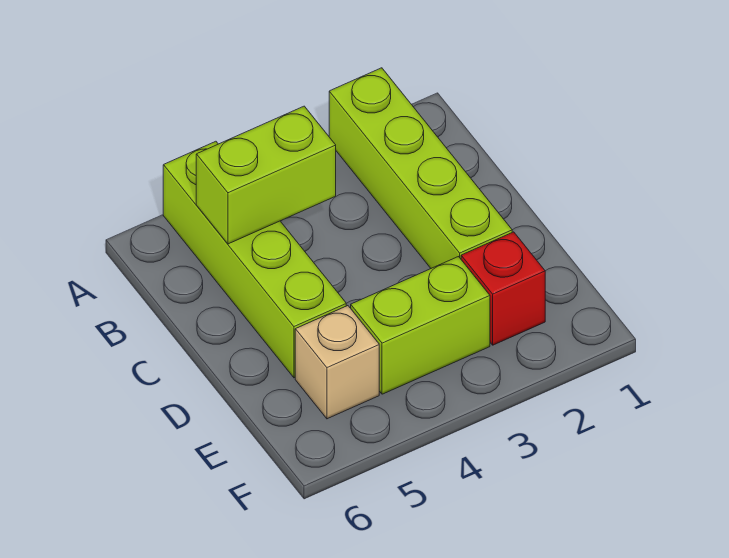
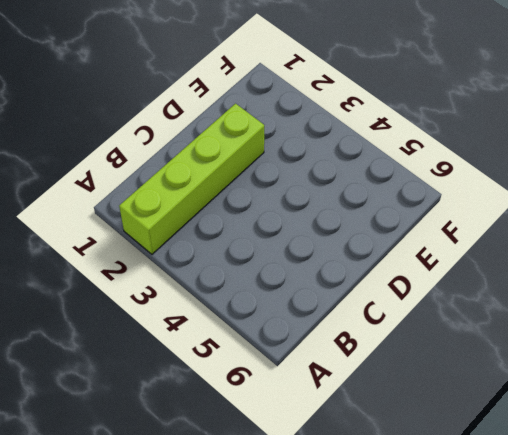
none -> lime 1x4 brick [163,141,346,378]
none -> red 1x1 brick [461,232,545,345]

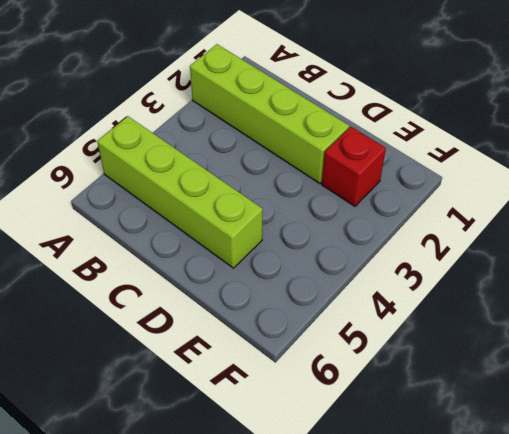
none -> lime 1x2 brick [351,257,490,394]
none -> tan 1x1 brick [295,306,379,419]

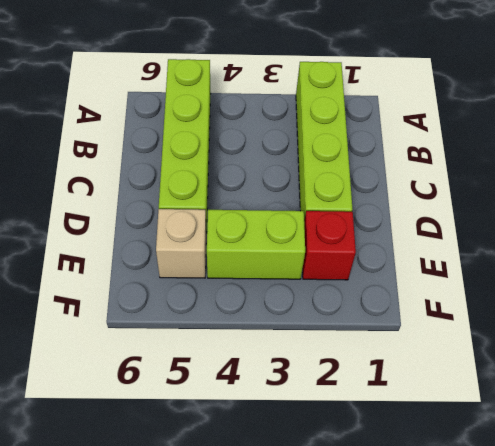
none -> lime 1x2 brick [196,106,336,244]

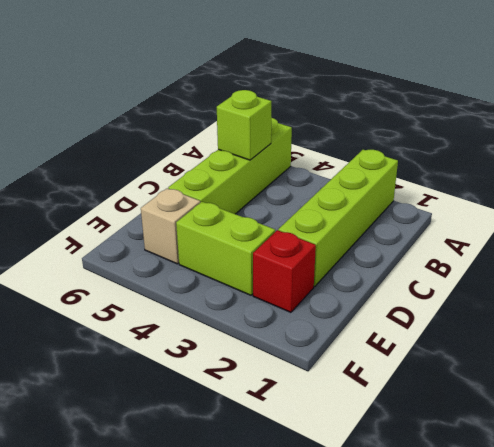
lime 1x1 brick [217,90,272,160] -> lime 1x2 brick [196,106,336,244]

